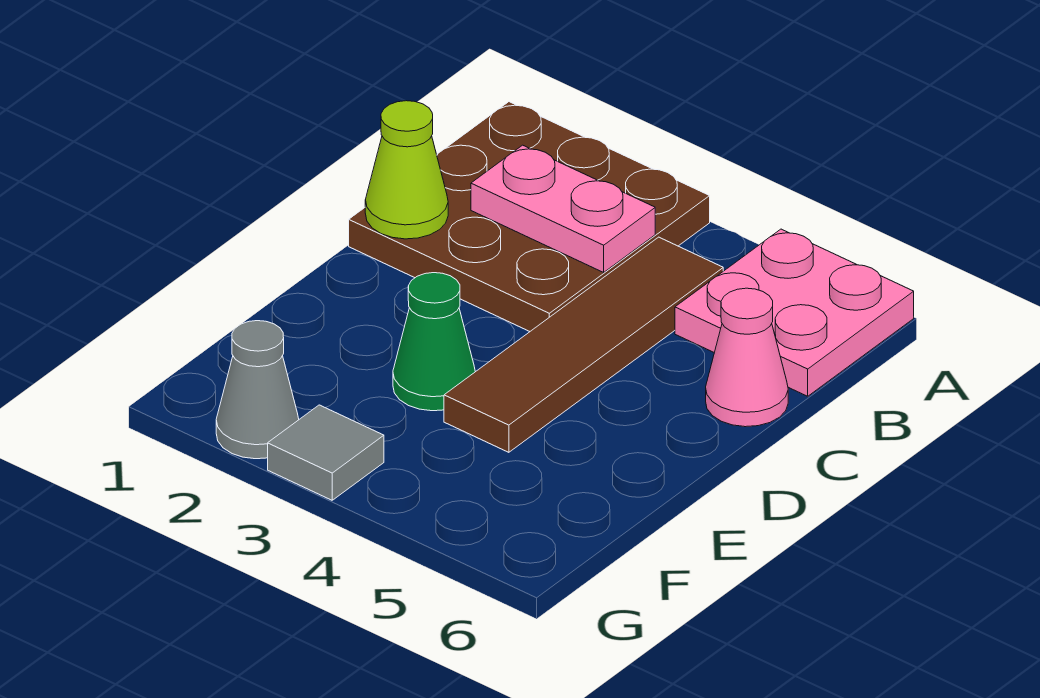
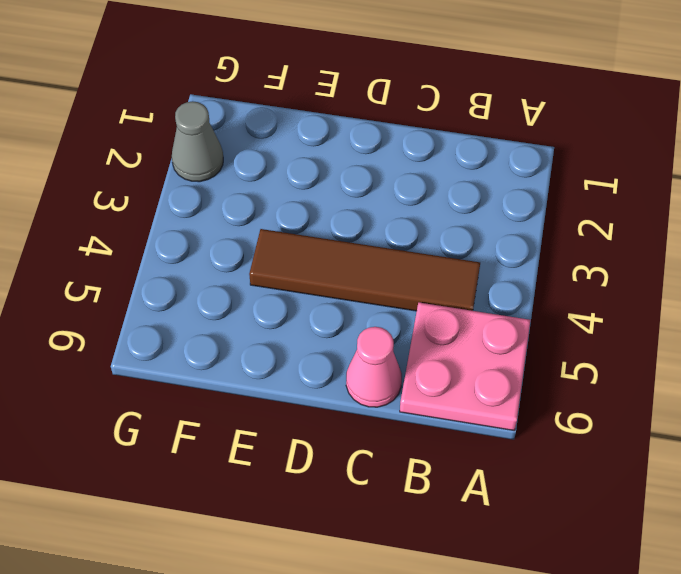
none -> brown 3x3 plate [349,102,710,331]
none -> green 1x1 cone [393,273,475,411]

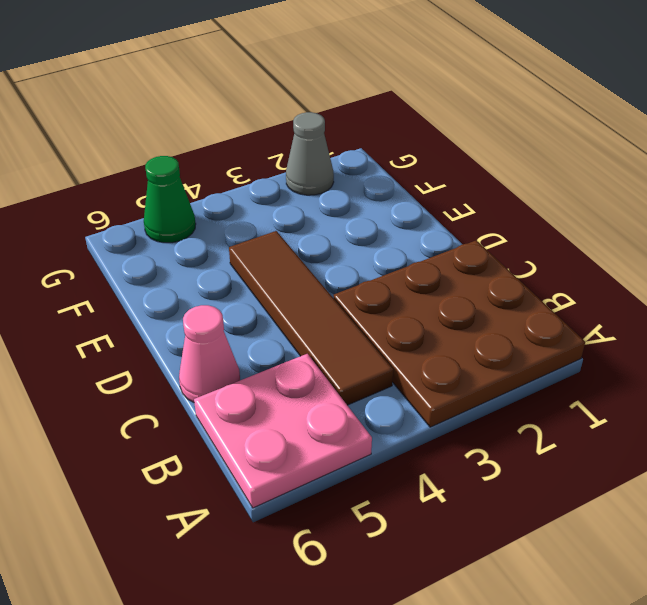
green 1x1 cone [144,156,196,243] -> green 1x1 cone moved to [393,273,475,411]
none -> grey 1x1 tile [268,405,384,500]
none -> pink 1x2 plate [471,145,655,272]

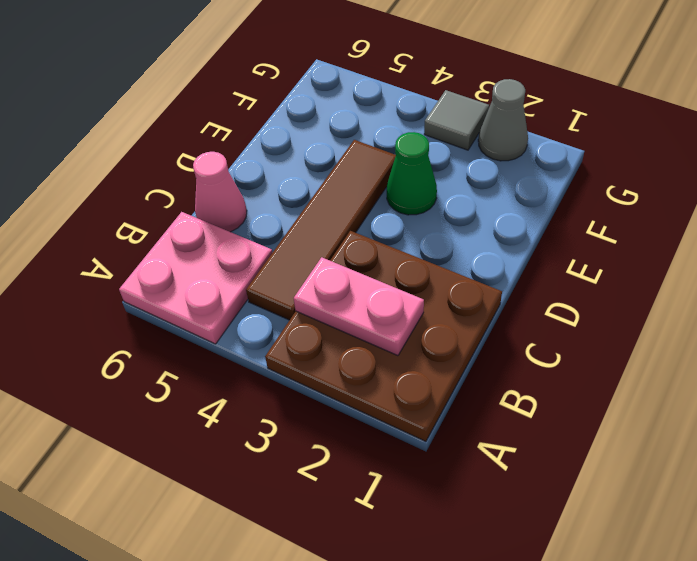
none -> lime 1x1 cone [365,101,448,239]

